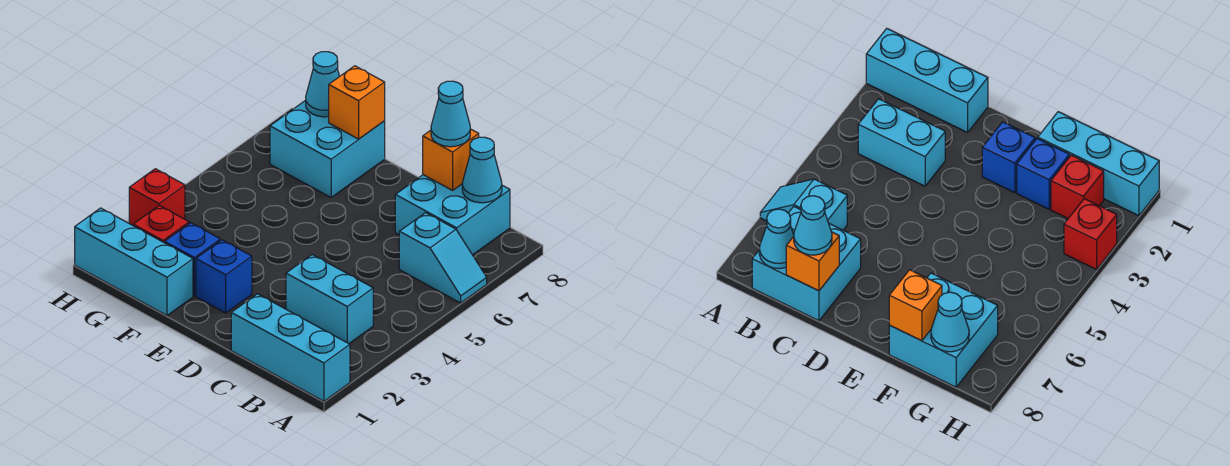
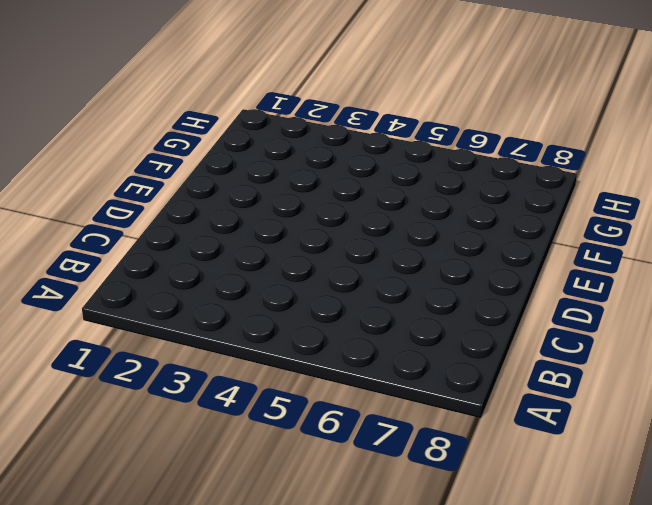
none -> cyan 1x3 brick [231,294,350,401]
none -> cyan 1x2 slope [399,213,487,303]
none -> cyan 1x2 brick [286,255,373,344]

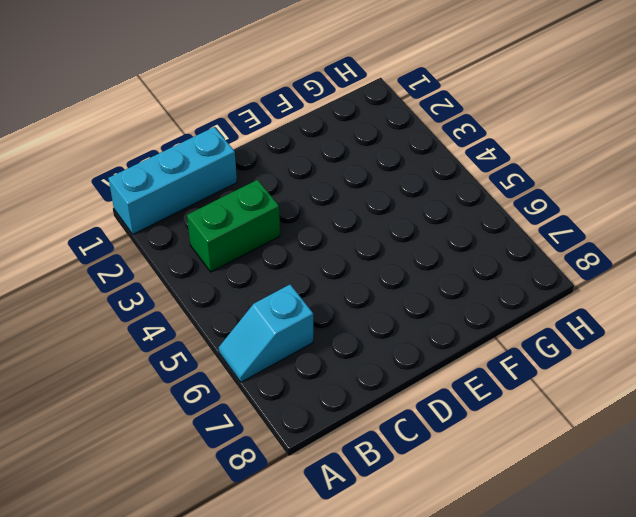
green 1x2 brick [187,180,280,272] -> cyan 1x2 brick [286,255,373,344]
none -> cyan 2x2 brick [395,175,510,255]
none -> blue 1x1 brick [196,240,252,313]
none -> cyan 1x3 brick [75,208,193,316]

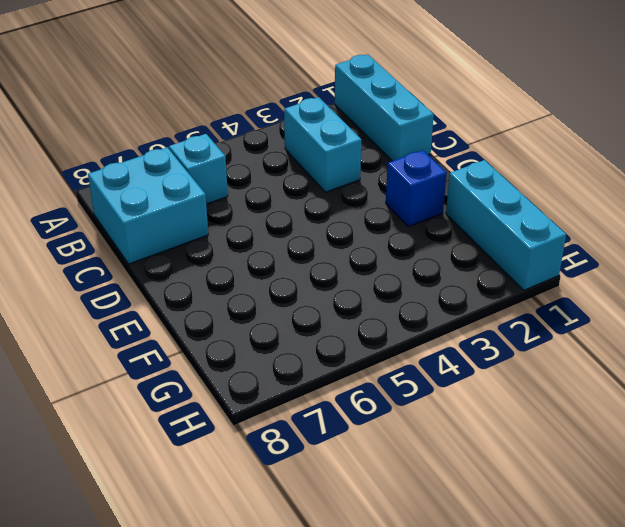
none -> blue 1x1 brick [165,223,220,296]
none -> cyan 2x2 brick [270,100,385,197]
none -> red 1x1 brick [133,206,189,243]

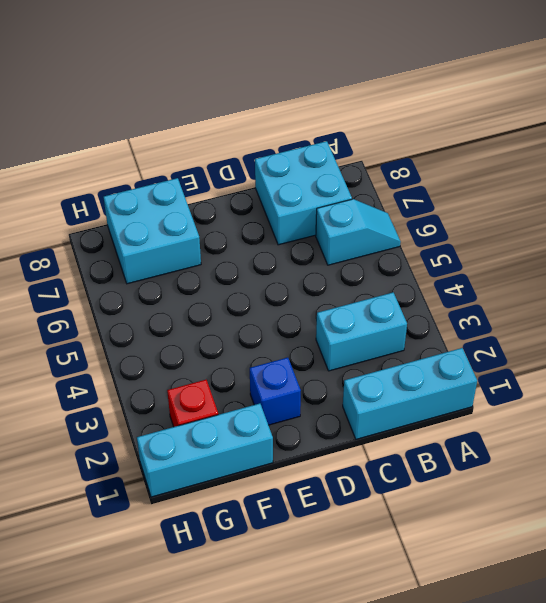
none -> blue 1x1 brick [165,223,220,296]
none -> red 1x1 brick [129,169,185,225]
none -> cyan 1x1 cone [462,137,502,203]

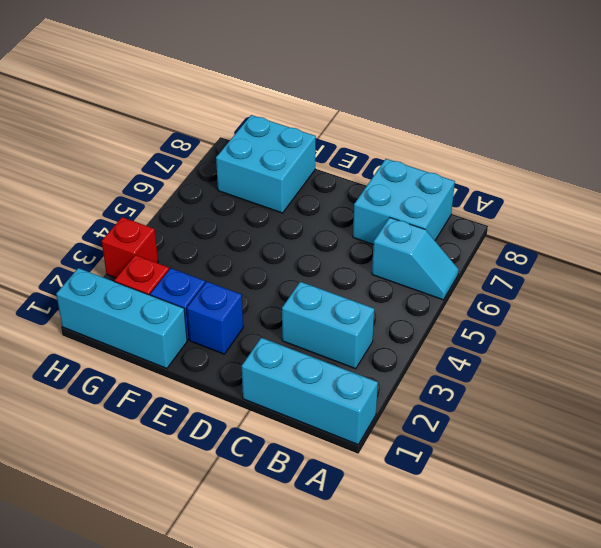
none -> cyan 1x1 cone [462,137,502,203]
none -> orange 1x1 brick [423,129,479,190]
none -> orange 1x1 brick [329,66,385,139]

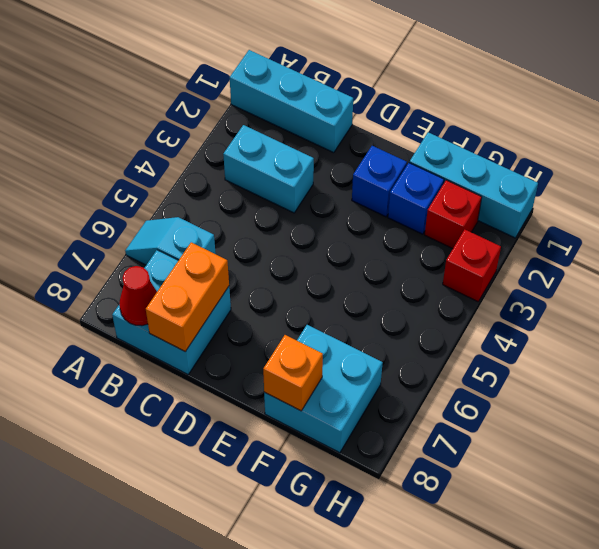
red 1x1 cone [119,266,157,326] -> cyan 1x1 cone [462,137,502,203]
orange 1x2 brick [146,242,229,352] -> orange 1x1 brick [423,129,479,190]
none -> cyan 1x1 cone [306,52,339,117]
none -> cyan 1x1 cone [431,81,470,147]

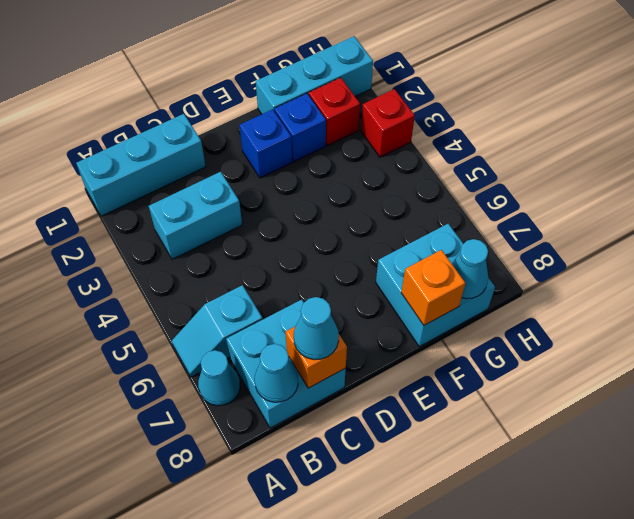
cyan 1x1 cone [198,350,240,406] -> none

